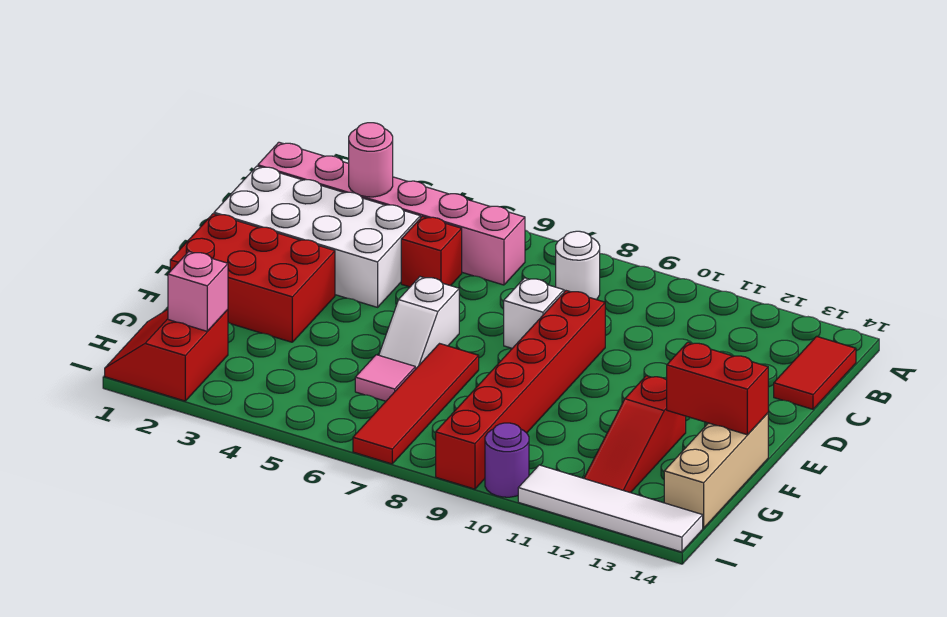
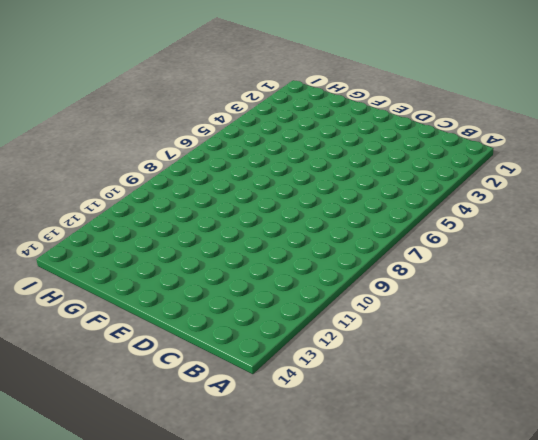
none -> pink 1x6 brick [258,142,525,285]
none -> white 1x1 round brick [556,231,600,300]
none -> red 1x2 tile [774,336,856,409]

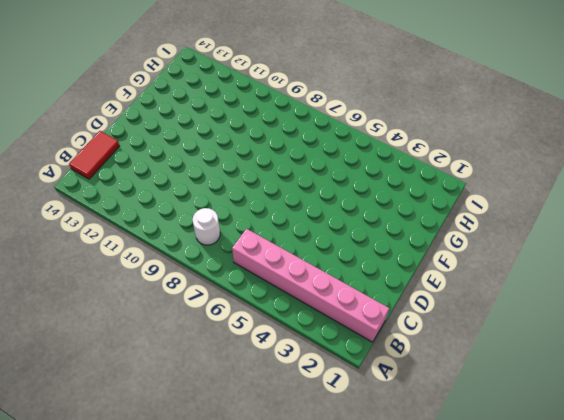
none -> white 2x4 brick [214,166,420,307]
none -> red 1x1 brick [401,216,462,287]
none -> white 1x1 brick [504,278,564,348]

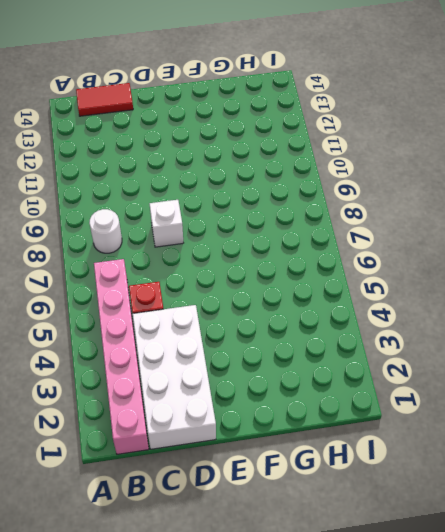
none -> red 1x6 brick [436,291,605,489]
none -> red 2x3 brick [170,214,335,342]
none -> white 1x2 slope [379,277,459,369]

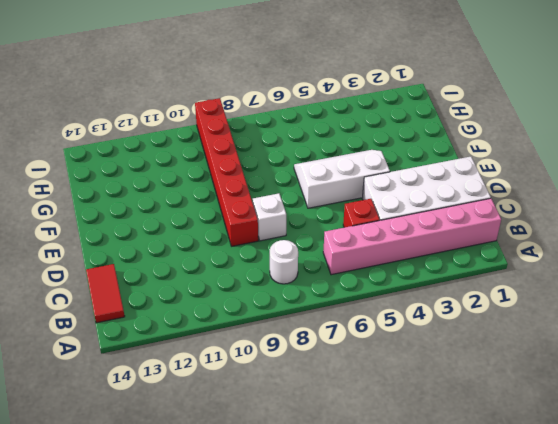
white 2x3 slope [294,150,390,208] -> white 1x2 slope [379,277,459,369]
none -> red 2x3 brick [170,214,335,342]
none -> red 1x4 tile [353,344,479,464]
none -> red 1x3 slope [584,376,686,493]

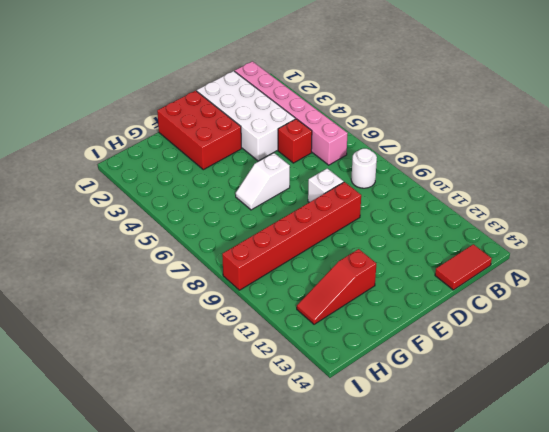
none -> red 1x4 tile [353,344,479,464]
none -> tan 1x3 brick [664,413,768,528]
none -> pink 1x1 tile [355,355,415,401]

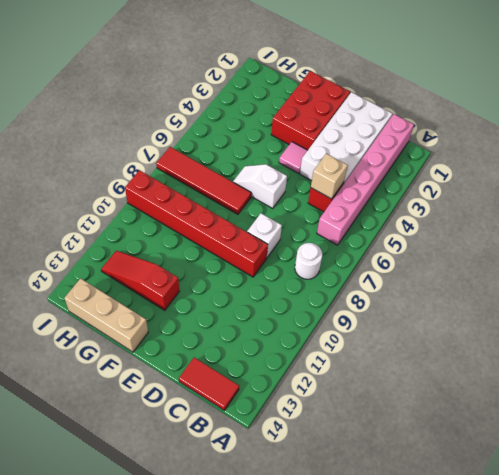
tan 1x1 brick [311,154,348,199] -> none
pink 1x1 tile [279,142,308,173] -> pink 1x1 tile moved to [355,355,415,401]
none -> red 2x2 slope [105,310,228,401]
none -> purple 1x1 round brick [485,423,529,497]
none -> white 1x4 tile [518,465,703,552]

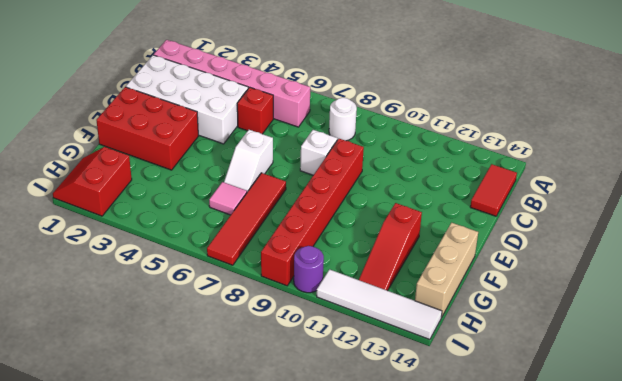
none -> pink 1x1 round brick [349,123,393,197]
none -> red 1x2 brick [667,342,768,435]
none -> pink 1x1 brick [168,252,228,331]

